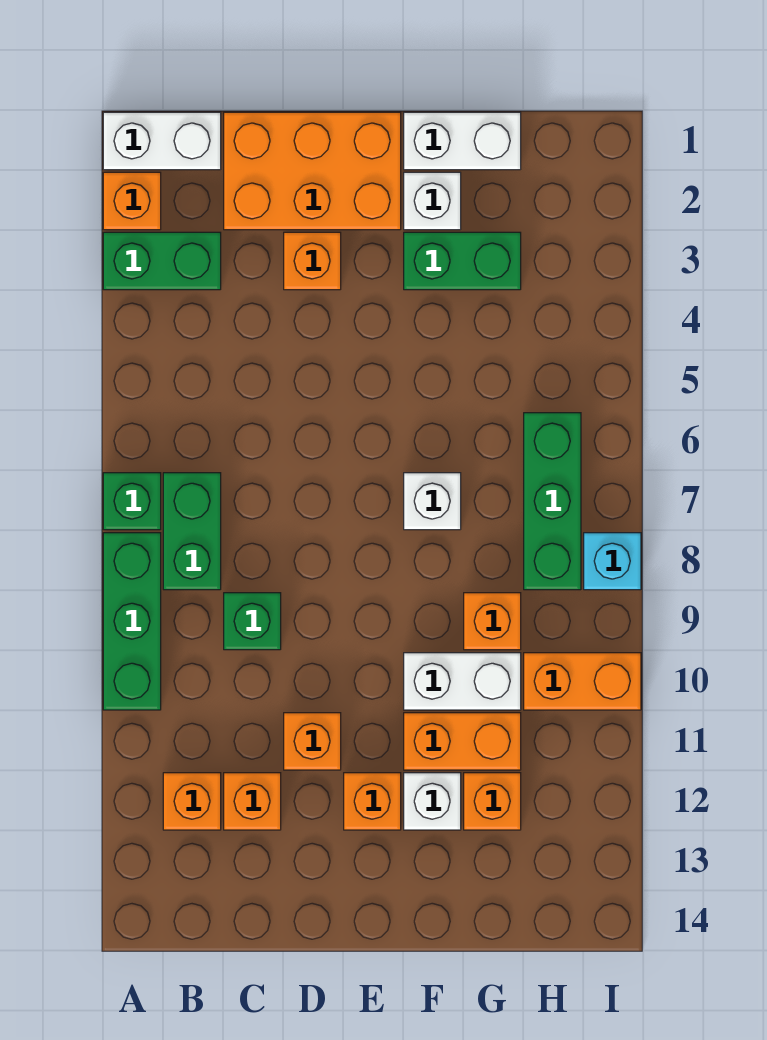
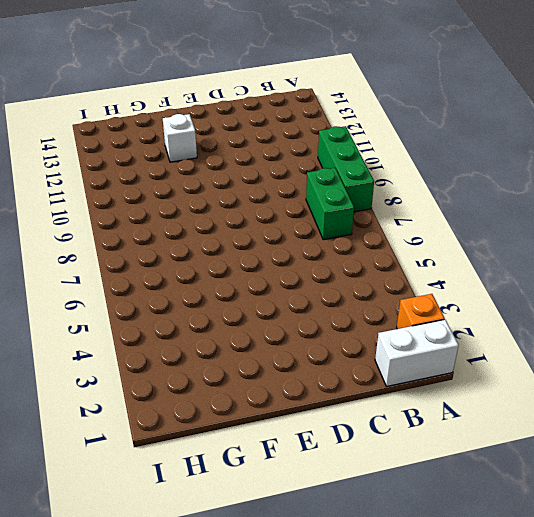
none -> green 1x2 brick [103,232,221,290]
none -> green 1x1 brick [103,473,161,530]
none -> orange 1x1 brick [163,773,221,830]

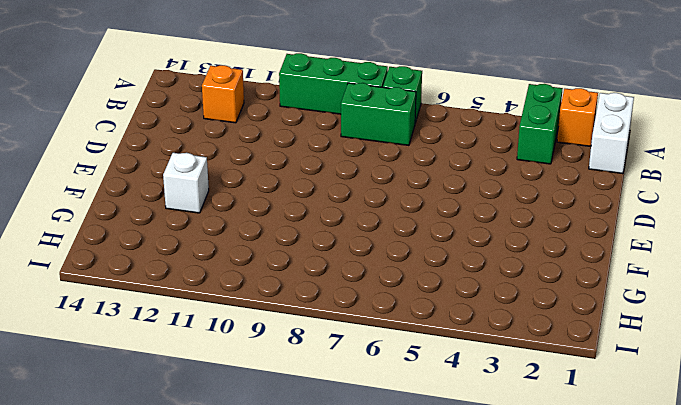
none -> orange 2x3 brick [224,112,401,230]
none -> green 1x1 brick [224,593,281,650]
none -> orange 1x1 brick [224,773,281,830]

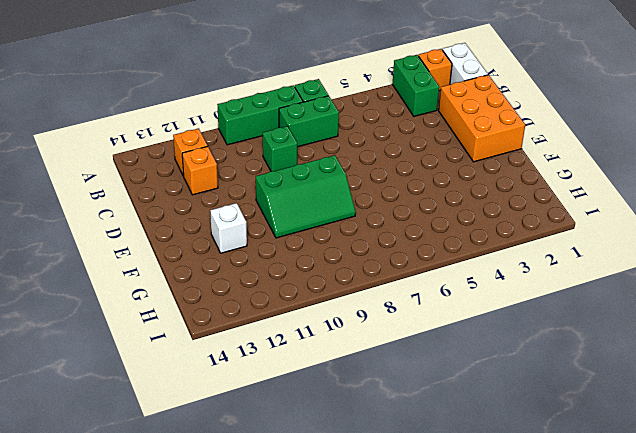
green 2x3 slope [256,155,356,238] -> white 1x2 brick [404,653,521,710]
none -> orange 1x1 brick [284,232,341,290]
none -> orange 1x1 brick [284,713,341,770]
none -> orange 1x1 brick [344,773,401,830]

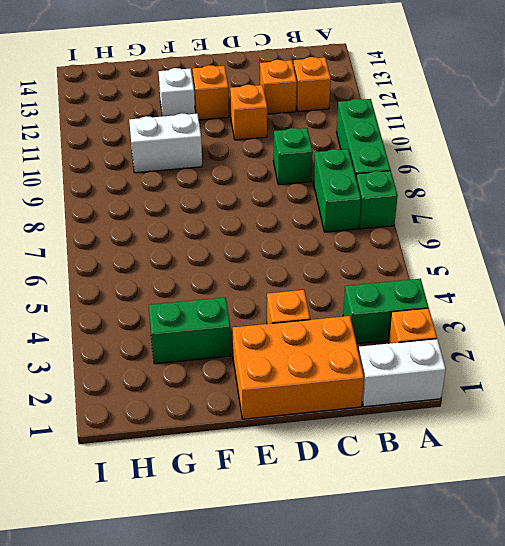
none -> white 1x2 brick [404,112,521,170]
none -> white 1x1 brick [404,172,461,230]
none -> white 1x1 brick [404,473,461,530]

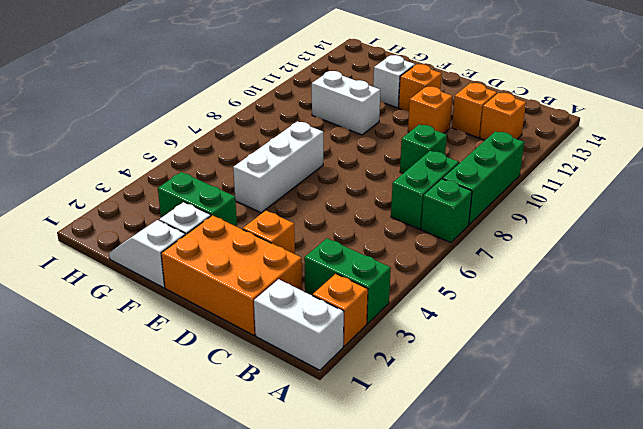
white 1x2 slope [109,220,185,288] -> white 1x2 brick [404,112,521,170]
white 1x3 brick [233,121,323,213] -> white 1x1 brick [404,473,461,530]
none -> orange 1x2 brick [404,713,521,770]
none -> orange 1x1 brick [464,593,521,650]
none -> orange 1x1 brick [464,773,521,830]

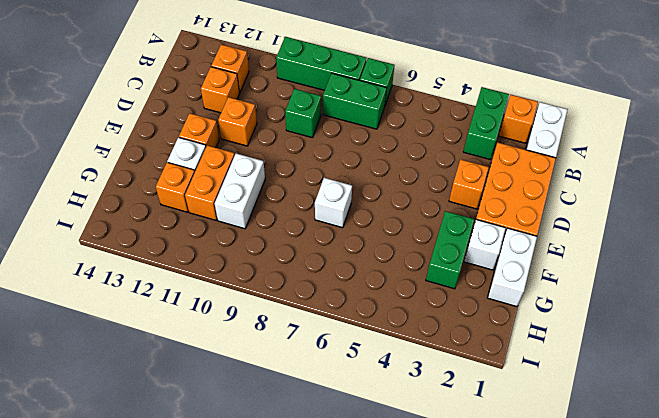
none -> orange 1x1 brick [464,593,521,650]
none -> green 1x3 brick [524,413,581,590]
none -> orange 1x2 brick [524,653,641,710]

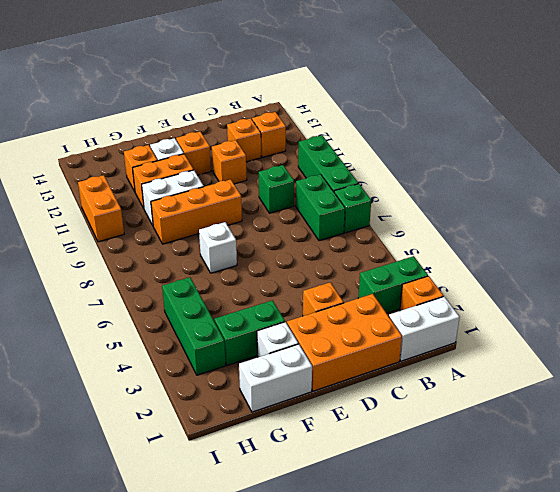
orange 1x3 brick [151,179,242,244] -> orange 1x1 brick [464,593,521,650]
green 1x3 brick [162,277,226,375] -> green 1x3 brick moved to [524,413,581,590]
orange 1x2 brick [78,175,124,242] -> orange 1x2 brick turned to [524,653,641,710]
none -> cyan 1x1 brick [584,533,641,590]

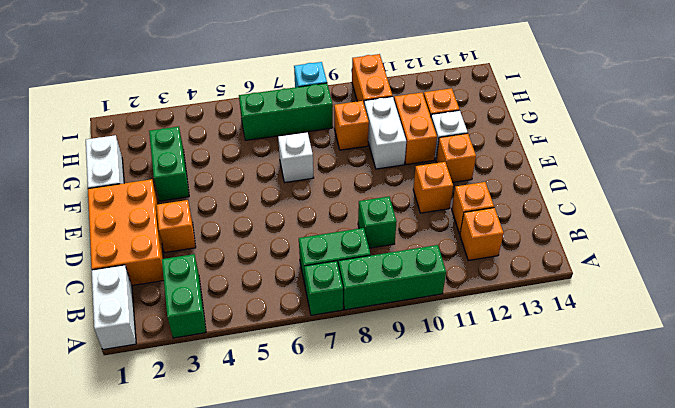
none -> orange 1x1 brick [103,172,161,230]
none -> white 1x1 brick [404,172,461,230]

